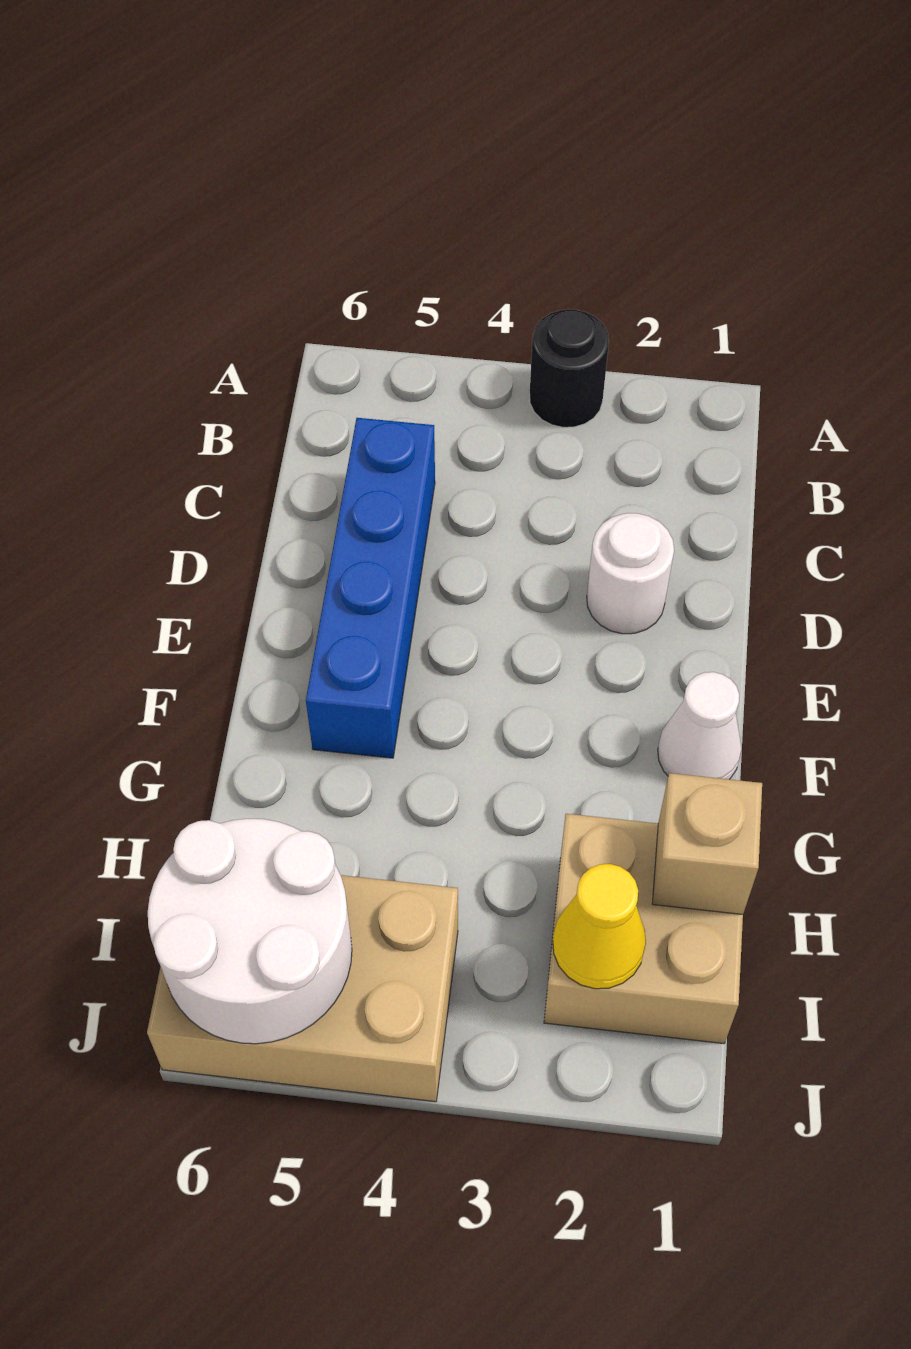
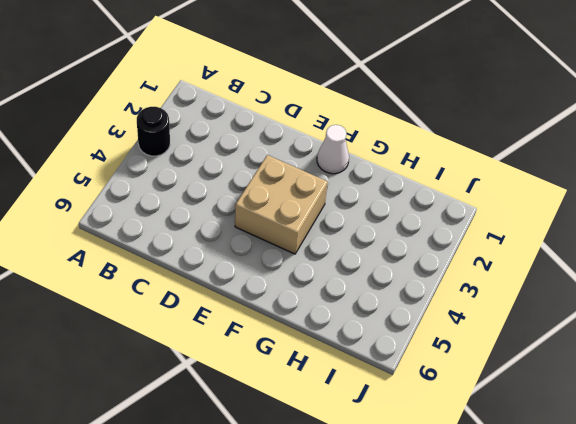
tan 2x2 brick [235,155,328,254] -> tan 2x2 brick moved to [544,814,743,1044]
none -> blue 1x4 brick [306,418,435,758]
none -> white 1x1 round brick [587,513,674,634]

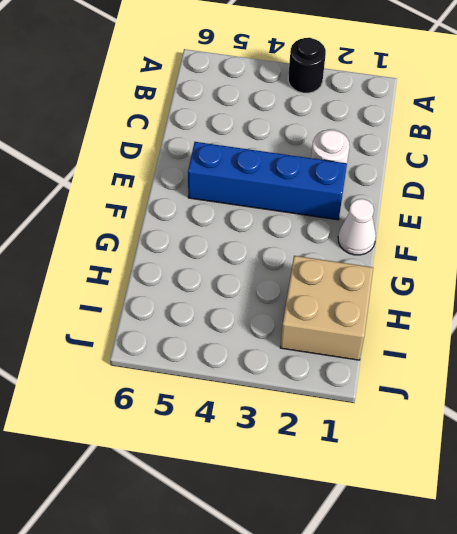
blue 1x4 brick [188,142,347,220] -> blue 1x4 brick turned to [306,418,435,758]
none -> tan 2x3 brick [147,875,458,1102]
none -> tan 1x1 brick [652,773,762,914]

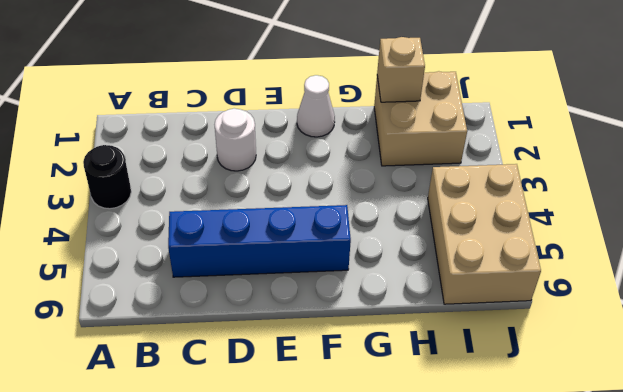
none -> yellow 1x1 cone [553,864,646,989]
none -> white 2x2 round brick [148,819,352,1044]

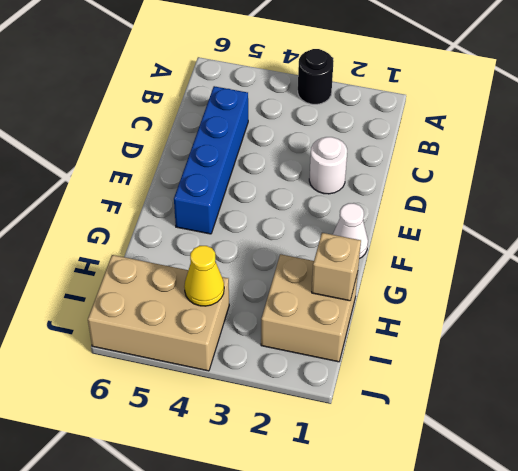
yellow 1x1 cone [184,246,224,306] -> yellow 1x1 cone moved to [553,864,646,989]
none -> white 2x2 round brick [148,819,352,1044]

